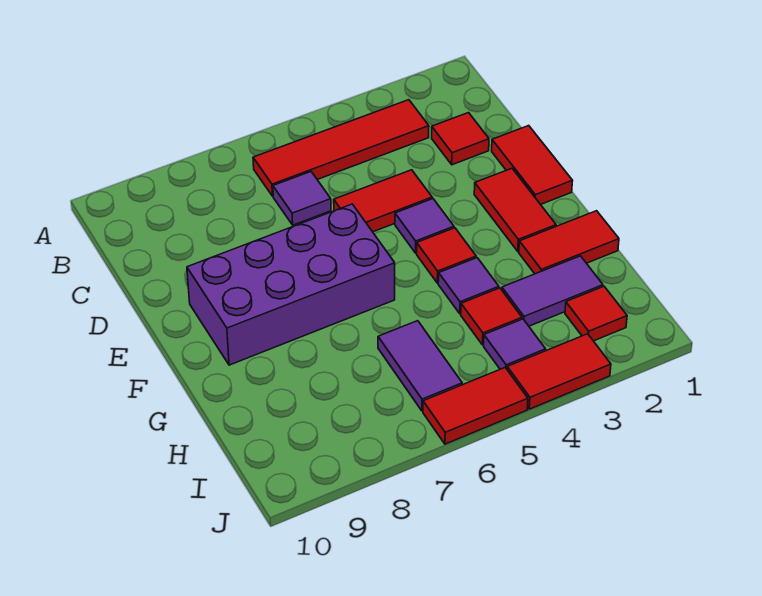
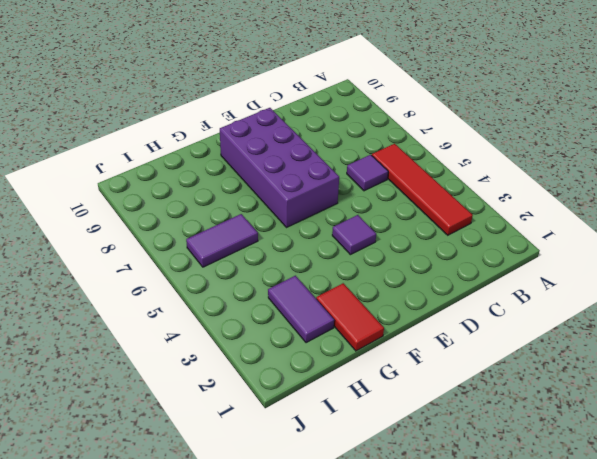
none -> red 1x1 tile [432,113,489,165]
none -> red 1x2 tile [492,126,573,204]
none -> red 1x2 tile [334,170,432,232]

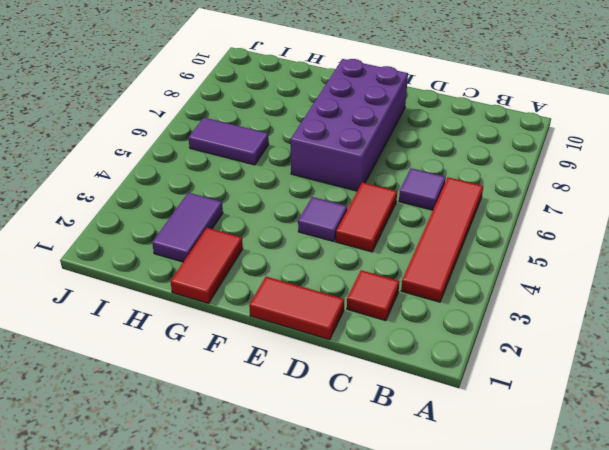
none -> red 1x2 tile [474,168,556,251]
none -> red 1x1 tile [417,228,476,283]
none -> purple 1x1 tile [438,258,499,314]

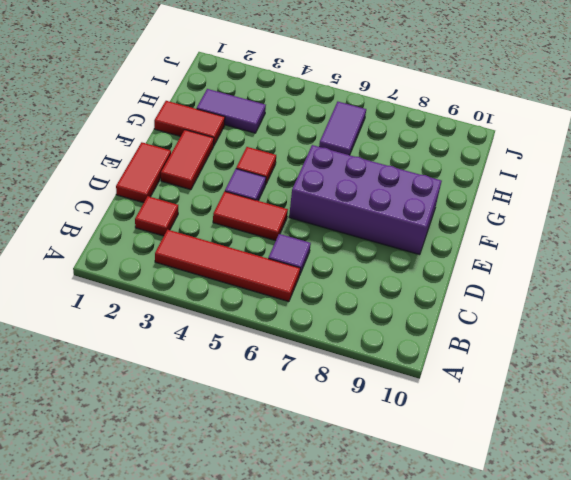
none -> purple 1x1 tile [438,258,499,314]
none -> red 1x1 tile [461,288,522,345]
none -> red 1x1 tile [565,286,627,341]

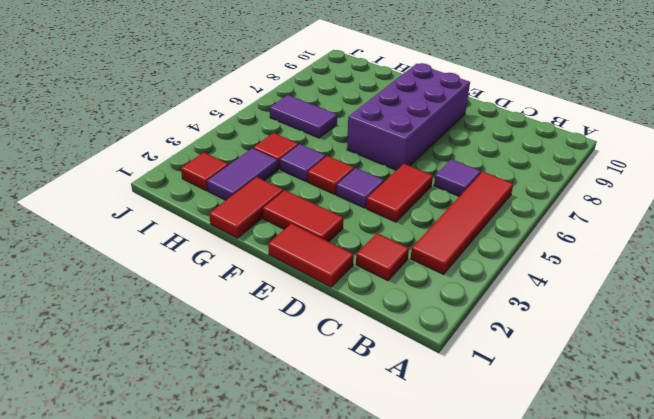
none -> purple 1x1 tile [484,319,546,369]
none -> red 1x2 tile [507,334,611,409]
none -> red 1x2 tile [423,368,528,444]

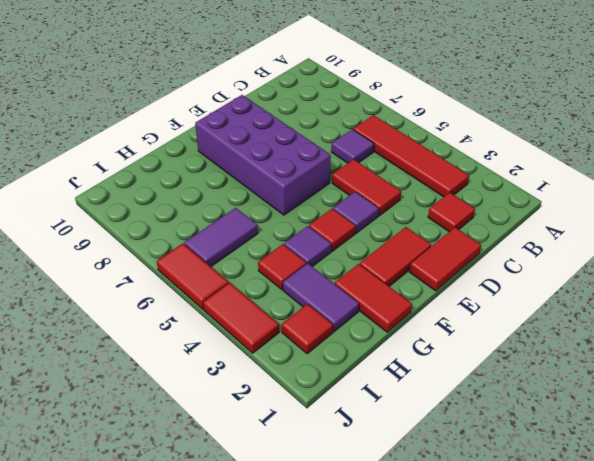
none -> purple 1x1 tile [484,319,546,369]

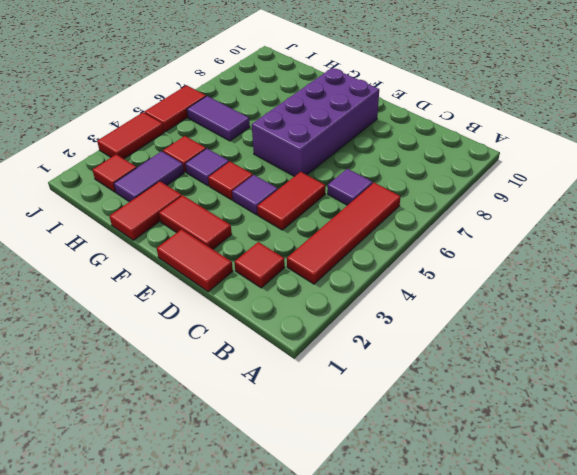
none -> purple 1x1 tile [484,319,546,369]

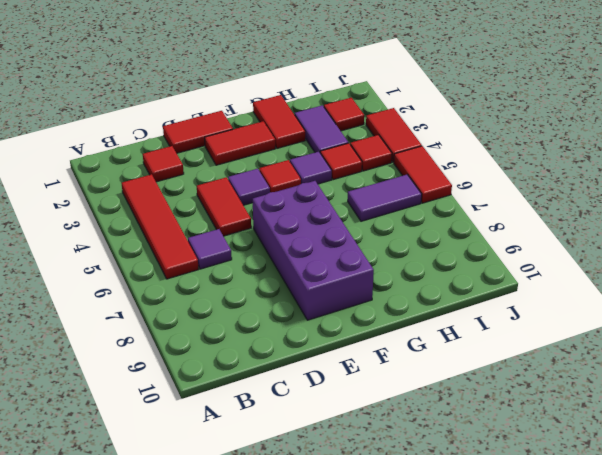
red 1x1 tile [350,135,392,171] -> purple 1x1 tile [484,319,546,369]

